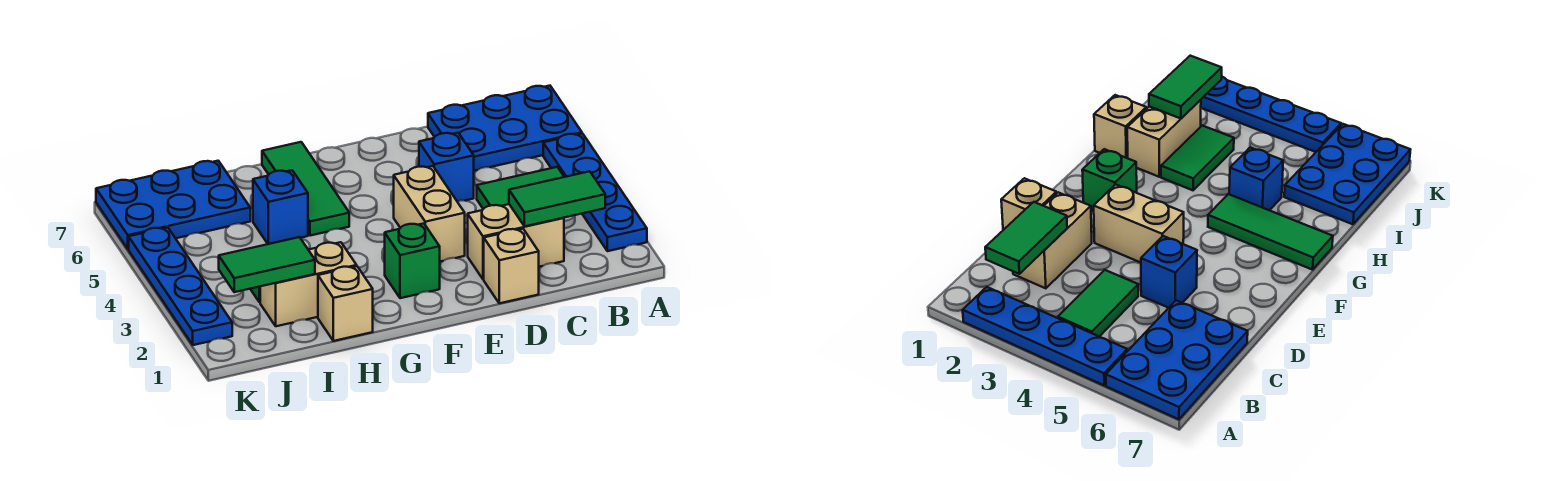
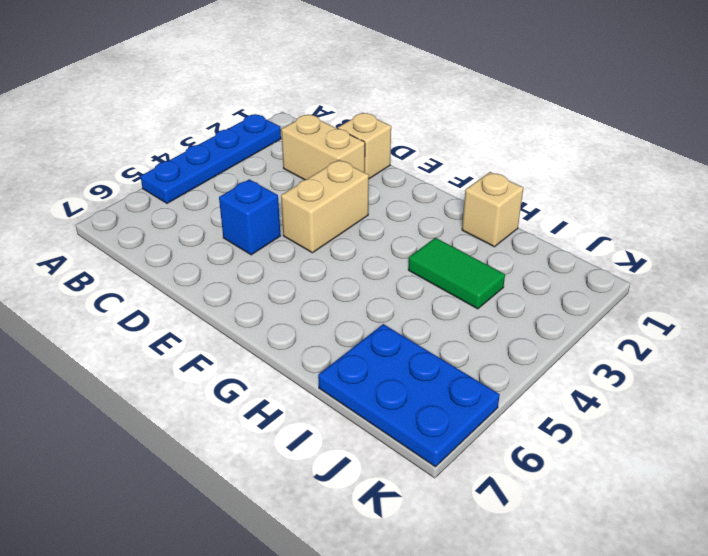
none -> blue 2x3 plate [428,86,582,171]
none -> green 1x2 tile [477,167,564,209]
none -> green 1x1 brick [385,224,440,298]

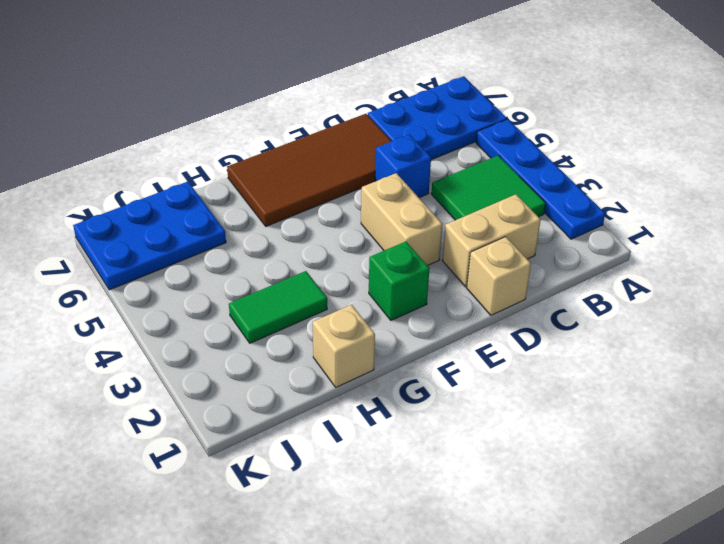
green 2x2 tile [431,155,546,220] -> green 1x2 tile [477,167,564,209]
brown 2x4 tile [227,114,391,226] -> green 1x3 tile [262,142,349,236]
none -> tan 1x2 brick [260,242,357,326]
none -> blue 1x1 brick [253,170,308,244]
none -> blue 1x4 plate [129,228,232,345]

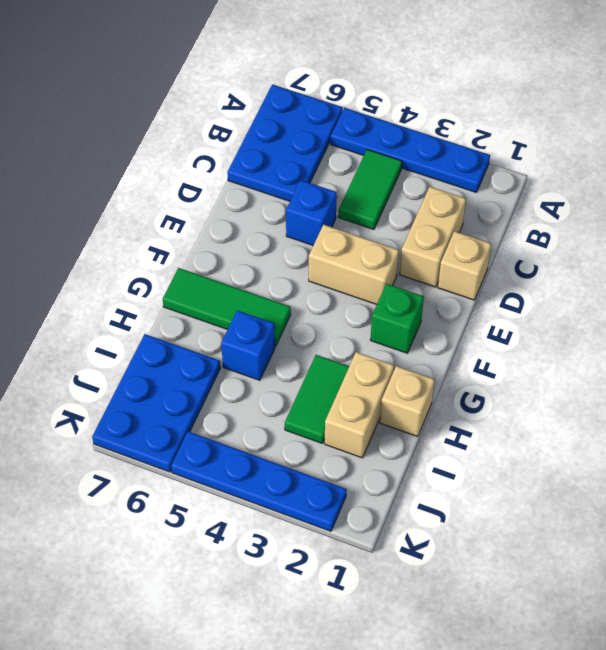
none -> green 1x2 tile [509,171,605,226]
none -> green 1x2 tile [219,237,315,292]

